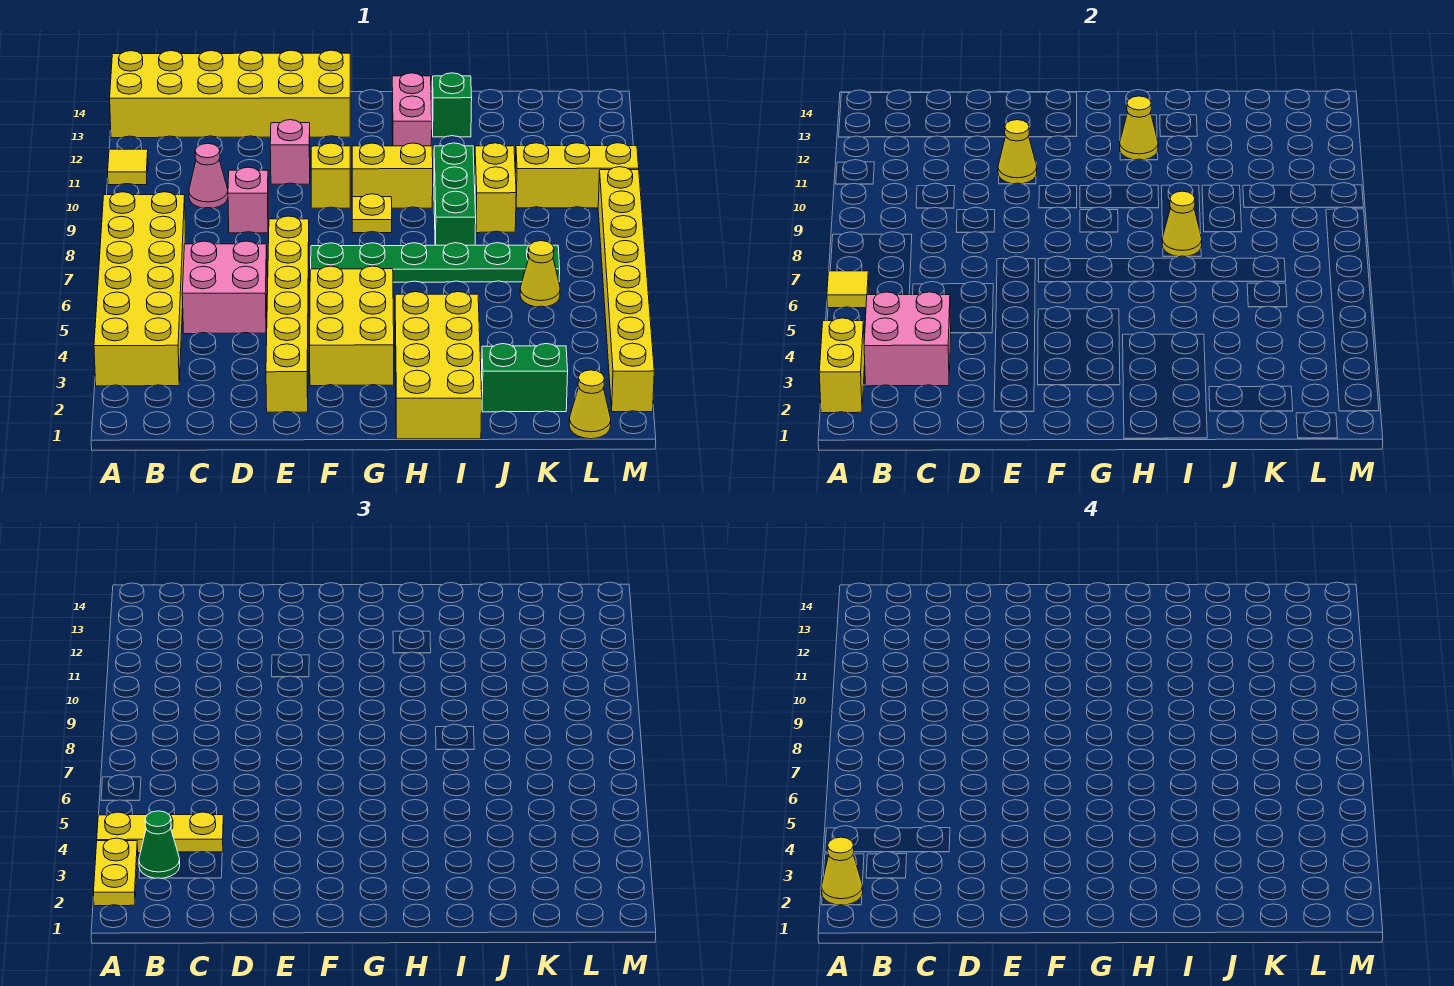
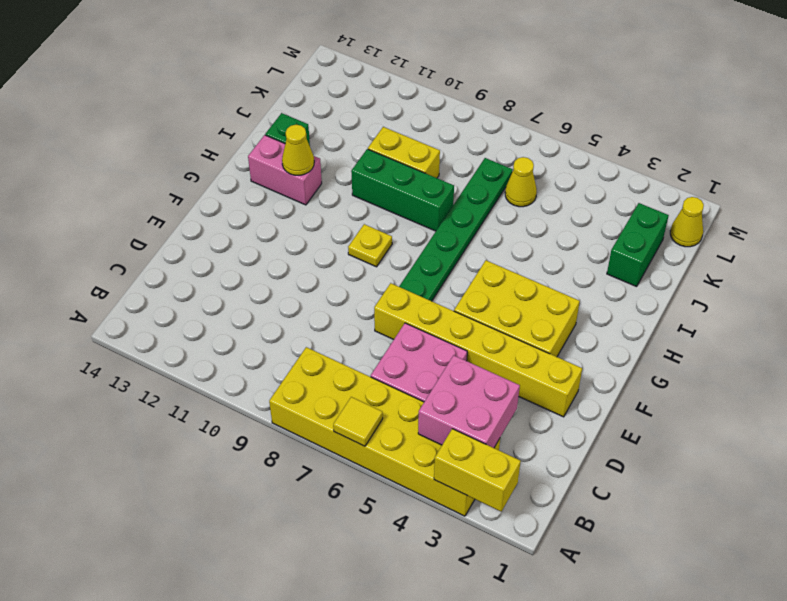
none -> yellow 1x1 tile [108,149,148,185]
none -> yellow 2x6 brick [110,50,350,138]
none -> pink 1x1 cone [189,143,228,208]
none -> pink 1x1 brick [228,167,268,233]

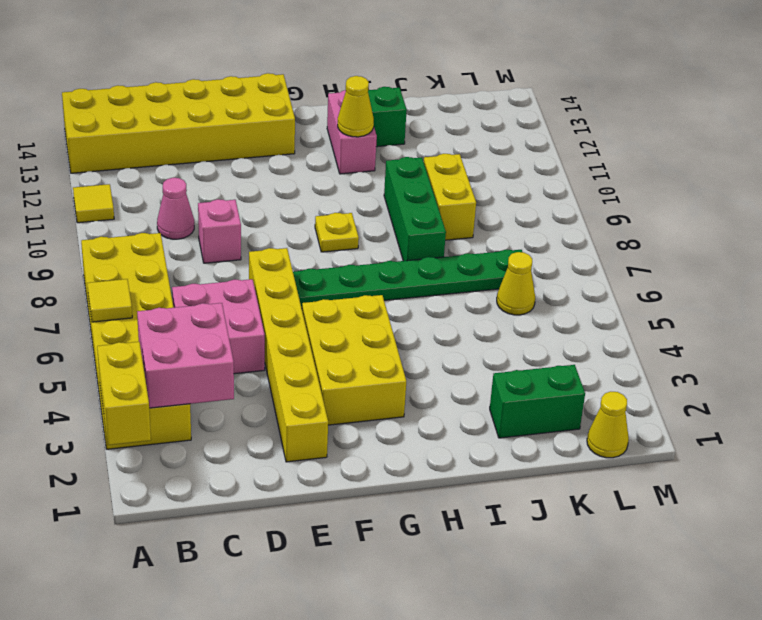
none -> pink 1x1 brick [270,120,310,184]
none -> yellow 1x1 brick [311,143,350,208]
none -> yellow 1x2 brick [352,143,433,208]
none -> yellow 2x4 brick [395,292,482,439]

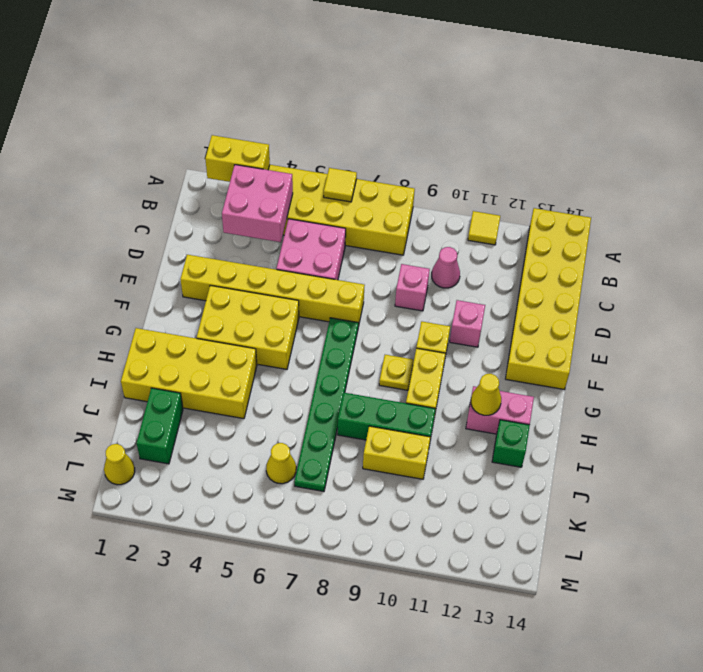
none -> yellow 1x3 brick [515,143,639,208]
none -> yellow 1x8 brick [598,167,654,412]
none -> yellow 1x1 cone [998,120,1037,184]
none -> yellow 1x1 cone [1162,191,1202,257]

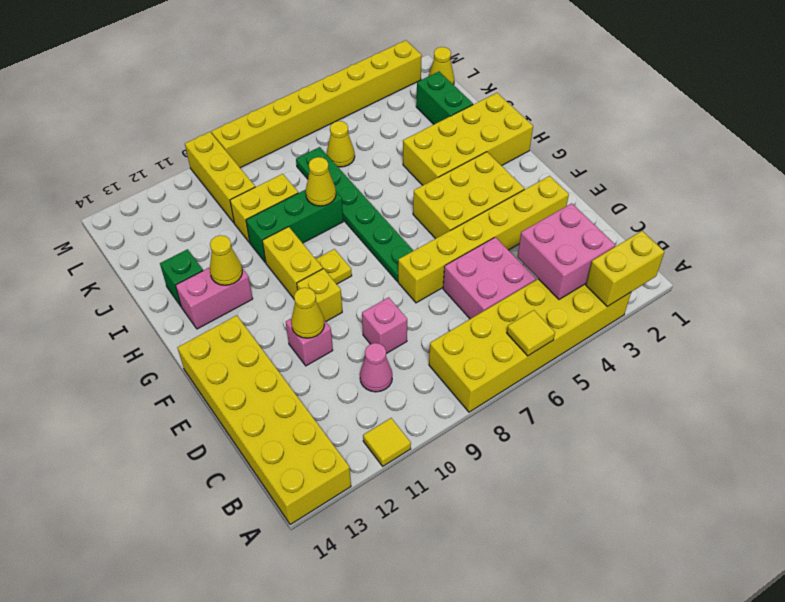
none -> yellow 1x2 plate [93,838,138,906]
none -> yellow 1x3 plate [97,812,224,853]
none -> green 1x1 cone [139,811,180,878]
none -> yellow 1x1 cone [822,837,863,905]

